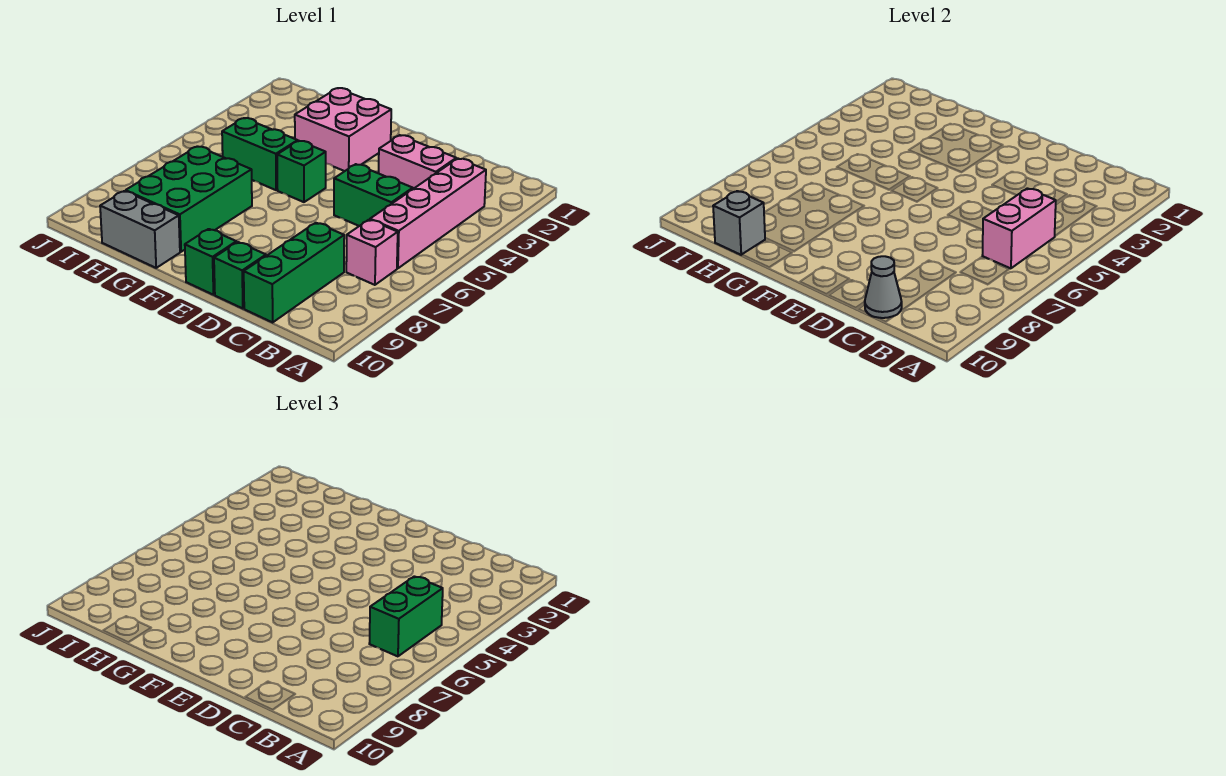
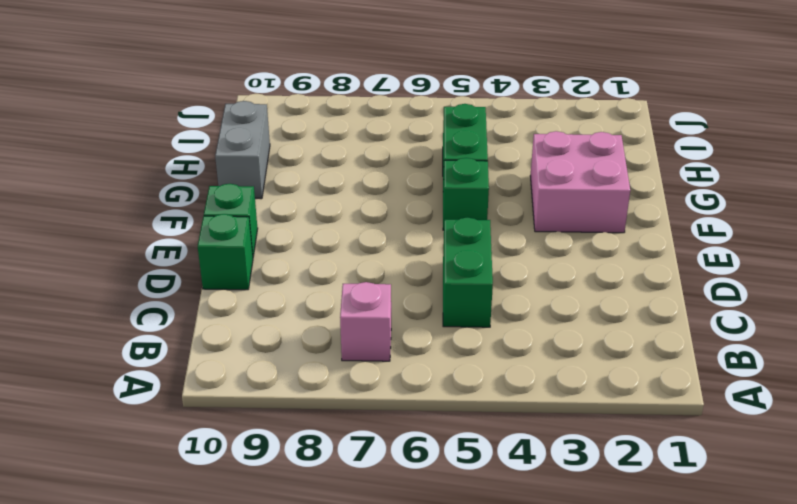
none -> pink 1x4 brick [370,159,486,268]
none -> pink 1x2 brick [379,135,456,189]
none -> green 1x3 brick [244,223,344,322]

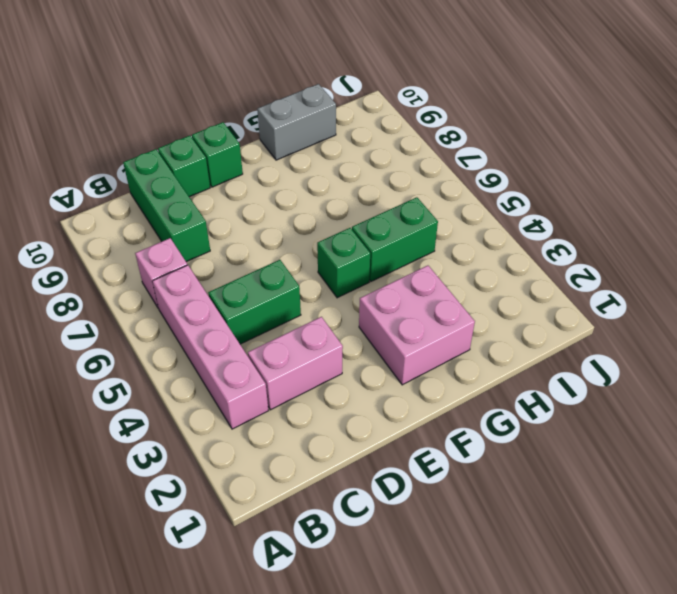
none -> green 2x3 brick [126,146,252,252]
none -> pink 1x2 brick [982,188,1056,268]
none -> grey 1x1 cone [865,256,902,318]

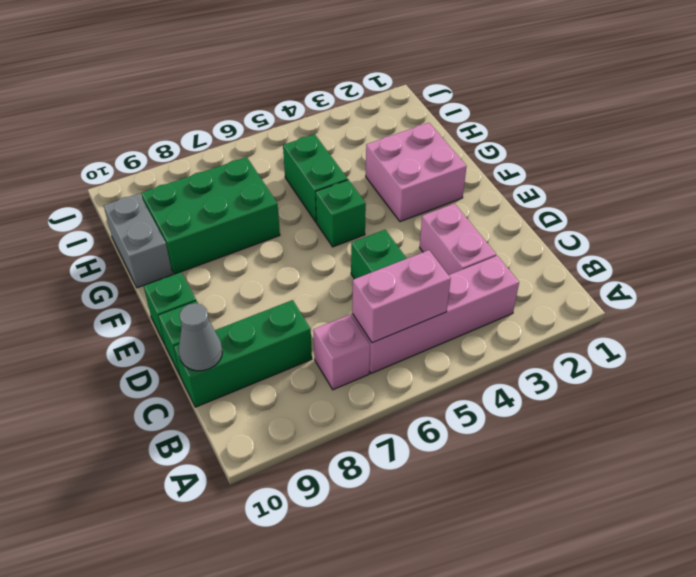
none -> grey 1x1 brick [713,191,765,255]
none -> green 1x2 brick [369,576,443,656]

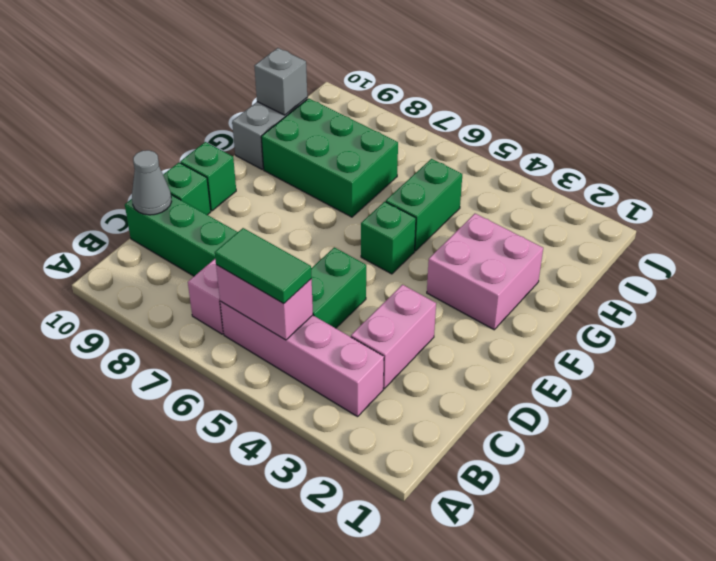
green 1x2 tile [215,228,312,304] -> green 1x2 brick [369,576,443,656]

